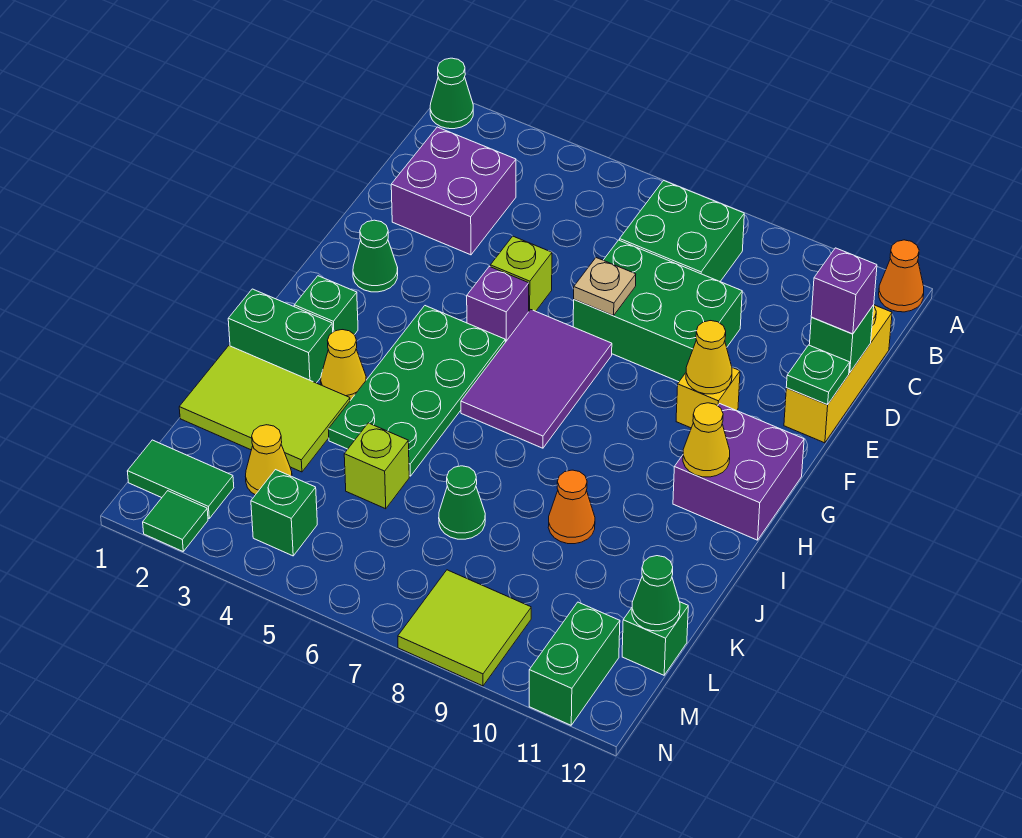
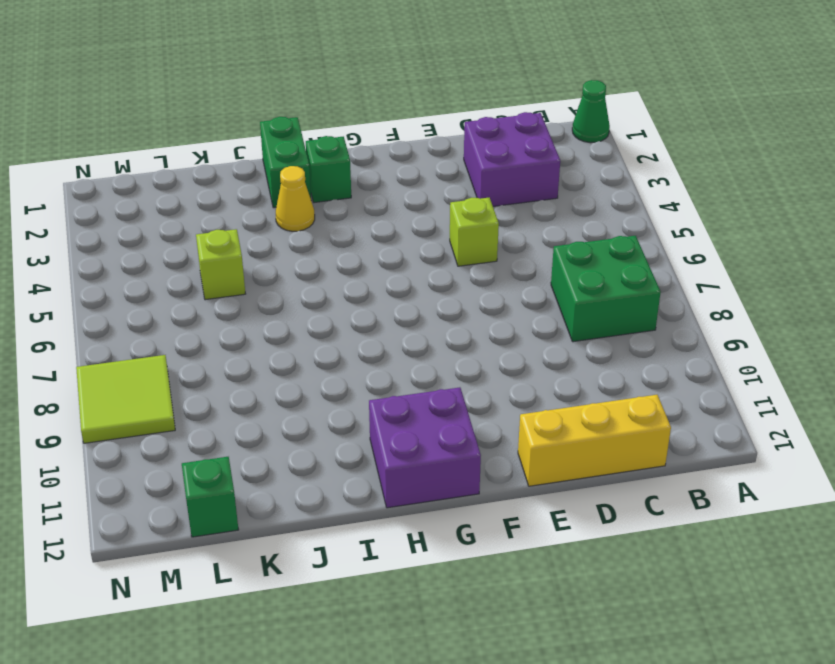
none -> orange 1x1 cone [879,240,924,312]
none -> green 2x3 brick [573,240,742,382]
none -> green 1x1 cone [353,220,398,292]
none -> purple 1x1 brick [467,266,529,342]

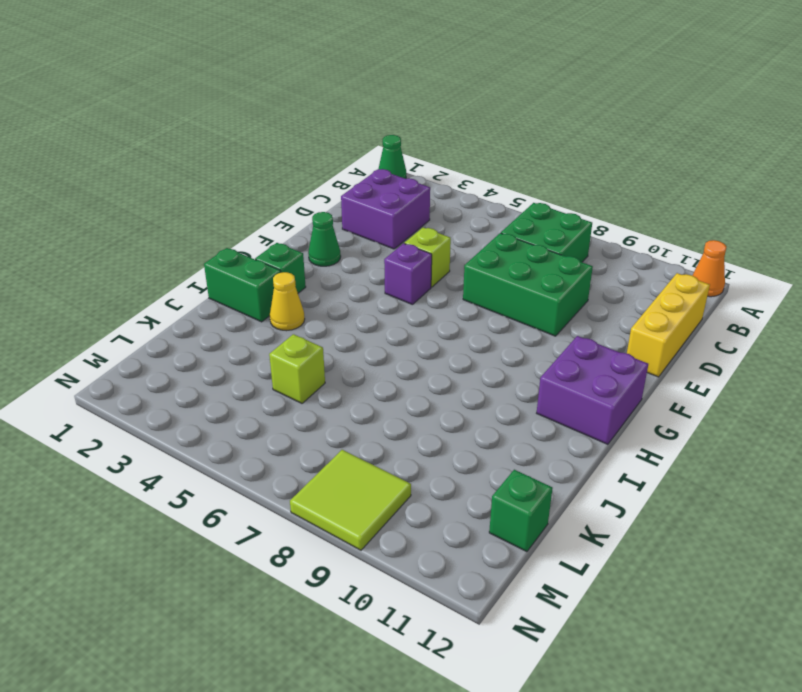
none -> purple 2x3 tile [461,310,612,448]
none -> yellow 1x1 brick [676,367,740,428]
none -> green 2x4 plate [328,306,505,476]
none -> lime 2x3 tile [179,346,350,472]

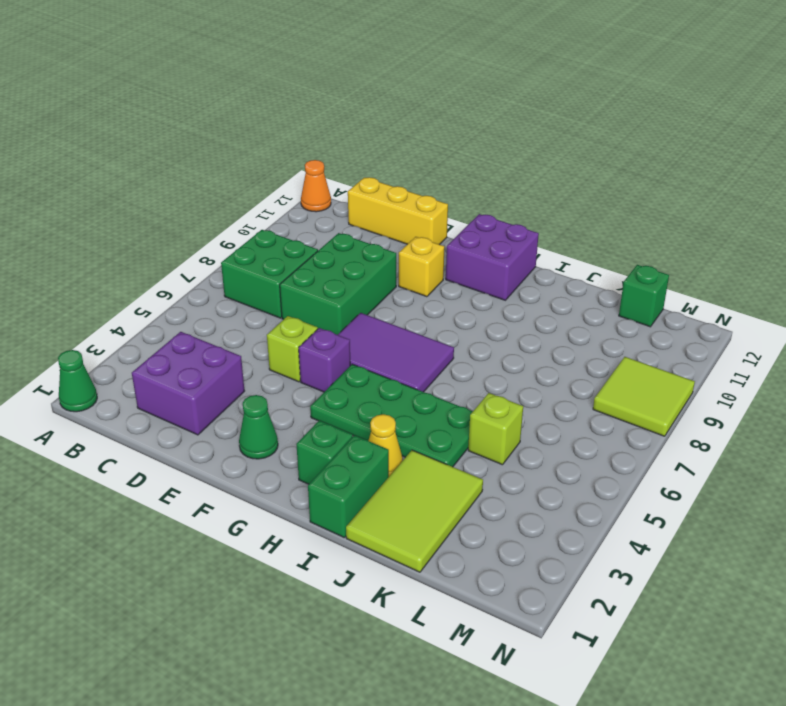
none -> orange 1x1 cone [548,470,595,544]
none -> green 1x1 cone [439,466,485,539]
none -> yellow 1x1 cone [245,425,292,495]
none -> green 1x2 tile [127,440,234,518]

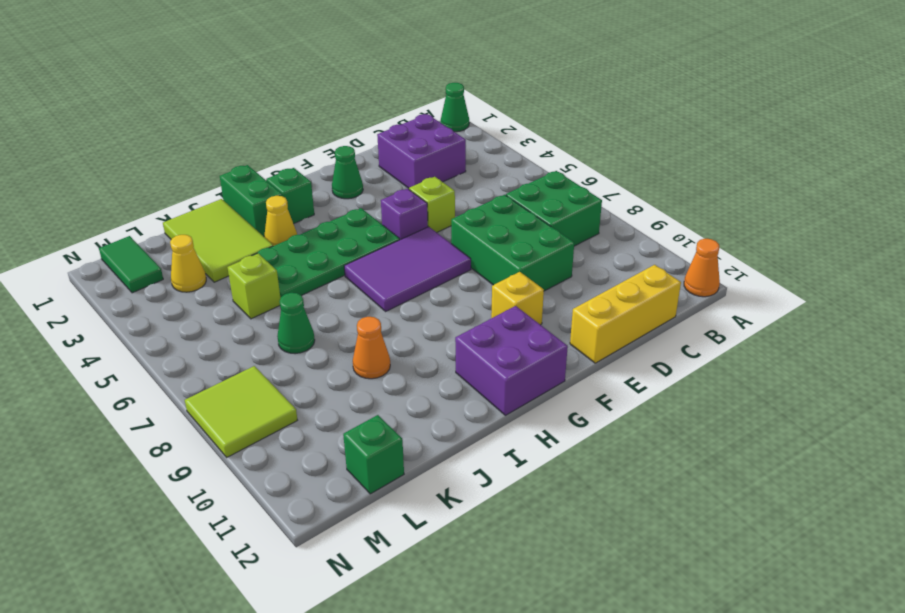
none -> green 1x1 brick [251,470,317,556]
none -> green 1x2 brick [529,602,620,725]
none -> green 1x1 tile [143,491,208,551]
none -> green 1x1 brick [809,305,874,373]

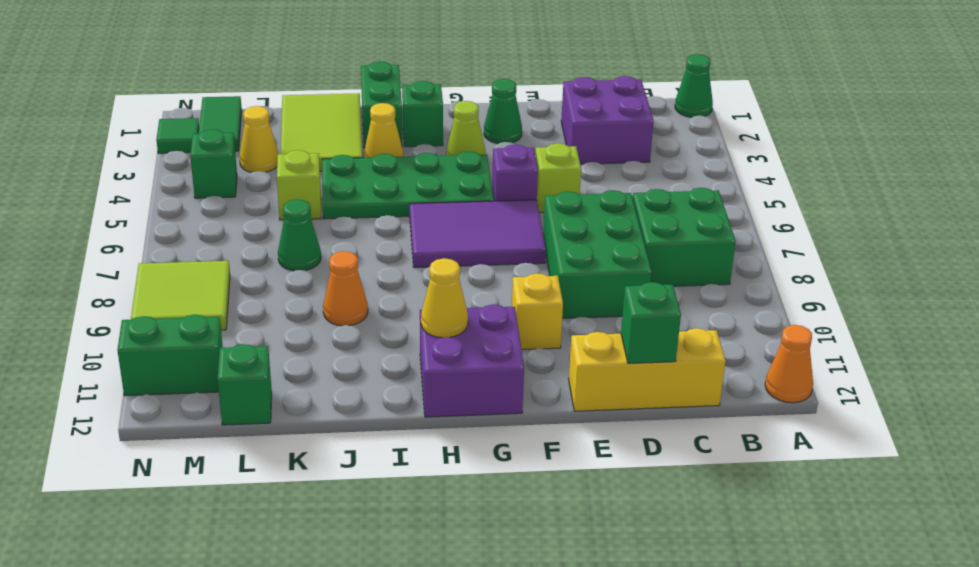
lime 1x1 cone [446,101,485,155] -> none
none -> tan 1x1 plate [574,258,636,316]
none -> green 1x1 plate [786,345,850,405]
none -> yellow 1x1 cone [686,321,732,394]
none -> green 1x1 cone [632,556,680,631]

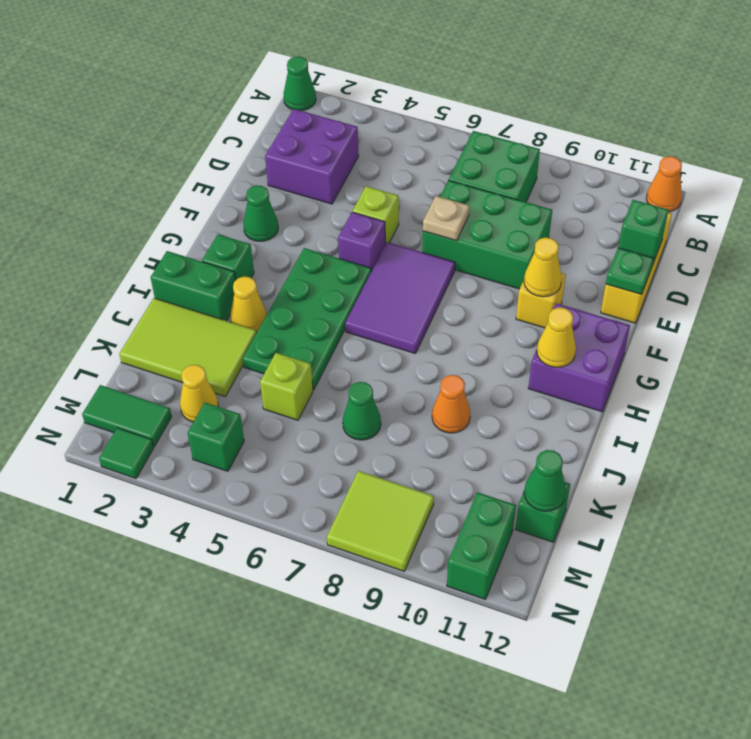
none -> purple 1x1 brick [811,248,877,334]

